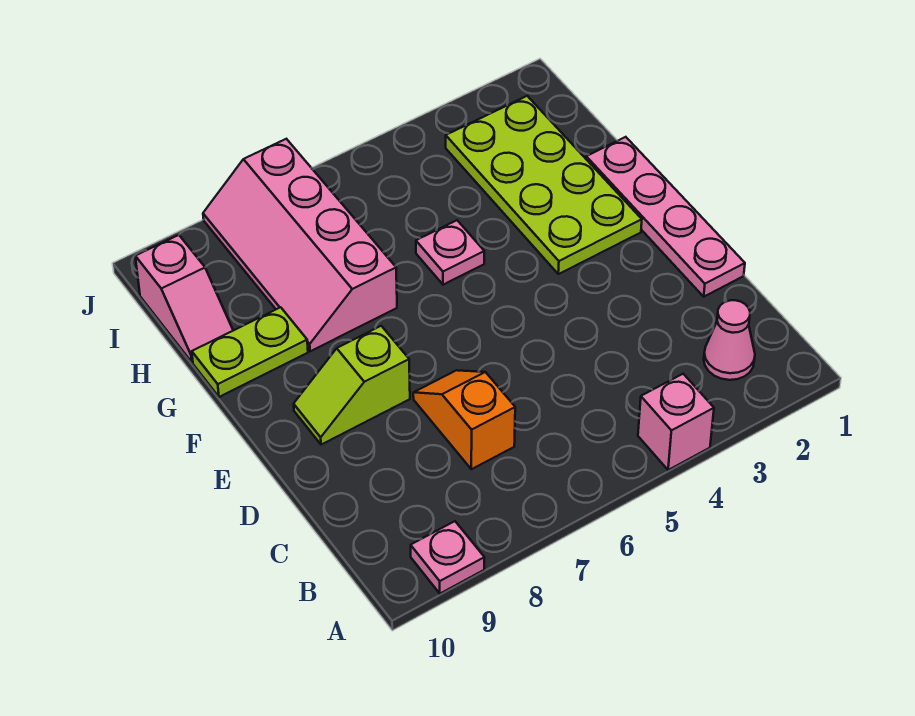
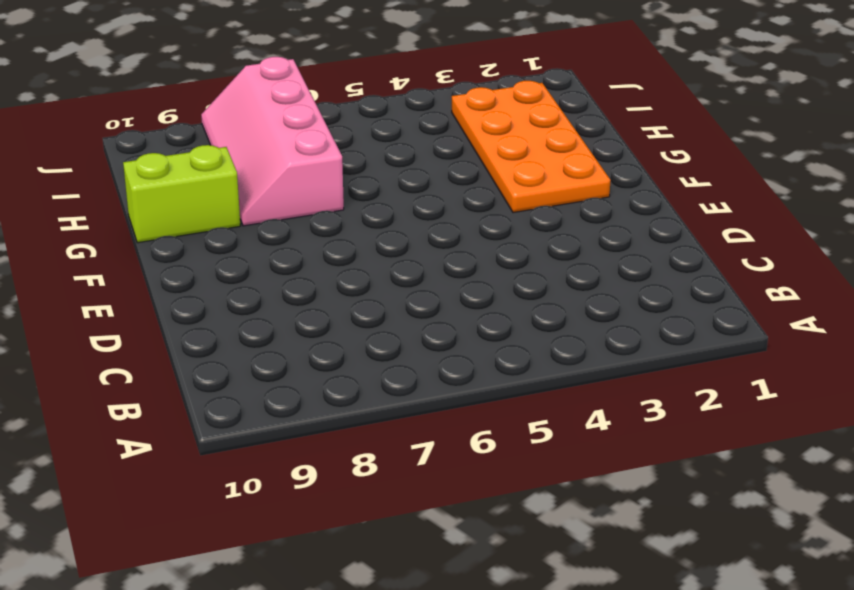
orange 2x4 plate [452,81,611,213] -> lime 2x4 plate [446,96,642,274]
lime 1x2 brick [123,145,240,243] -> lime 1x2 plate [192,307,308,397]
none -> pink 1x1 brick [638,374,714,470]
none -> pink 1x1 plate [411,521,485,593]

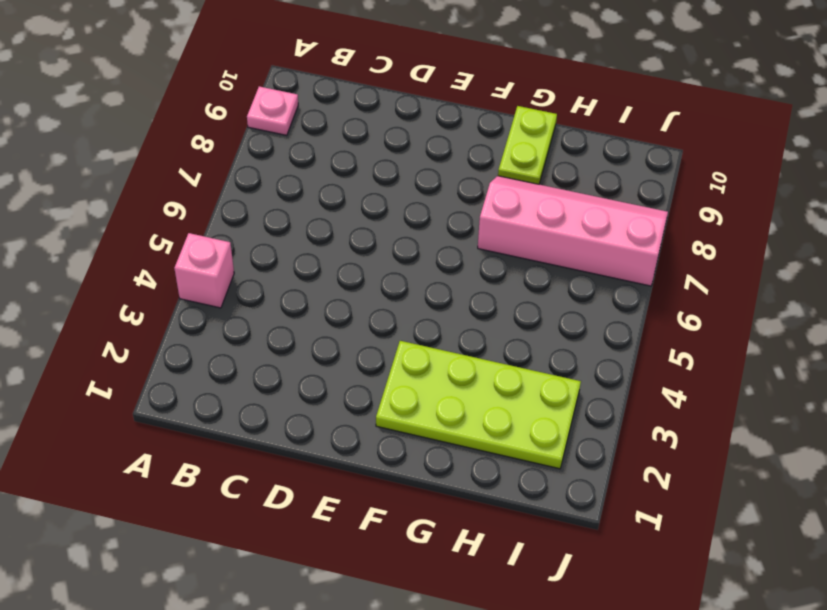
none -> pink 1x1 cone [704,300,755,380]
none -> orange 1x2 slope [413,370,515,469]

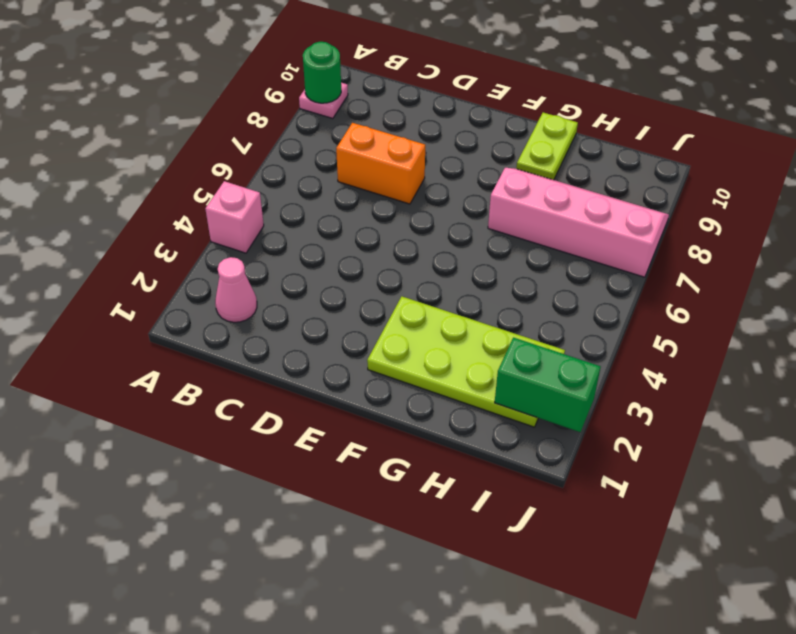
green 1x1 round brick [303,42,341,103] -> none
orange 1x2 brick [336,123,425,204] -> orange 1x2 slope [413,370,515,469]
green 1x2 brick [495,338,601,432] -> none
none -> pink 1x4 plate [586,137,745,297]
none -> lime 1x2 slope [294,326,410,445]

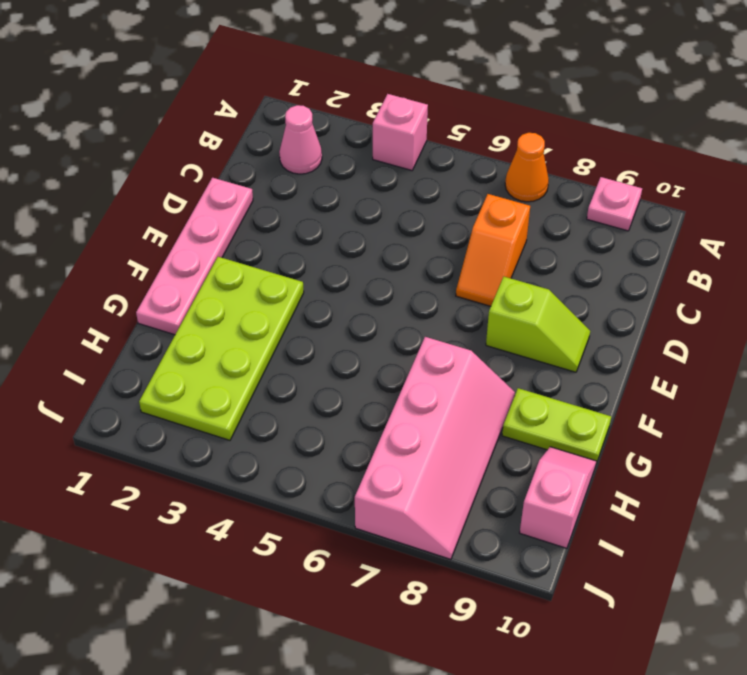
orange 1x1 cone [505,133,549,202] -> none
none -> pink 1x1 plate [416,220,484,285]

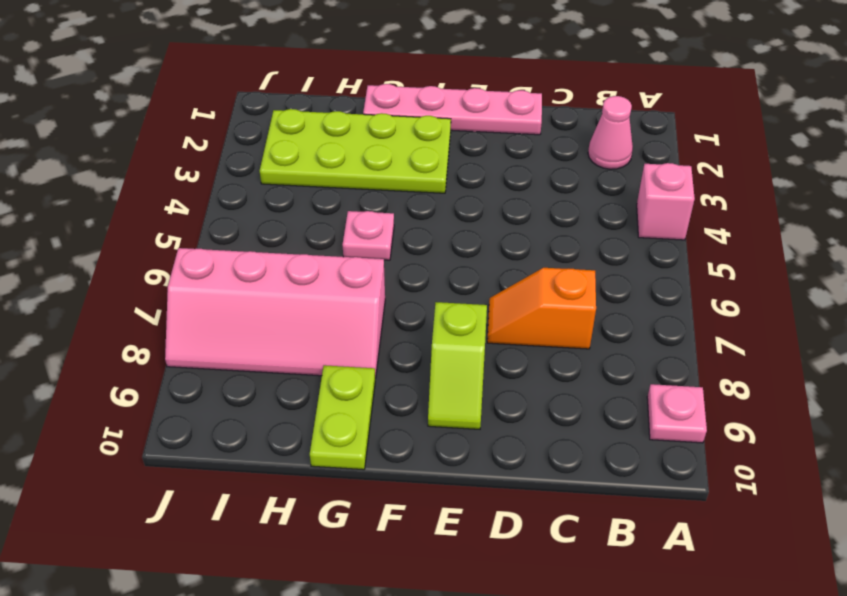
none -> pink 1x2 slope [135,235,233,362]

